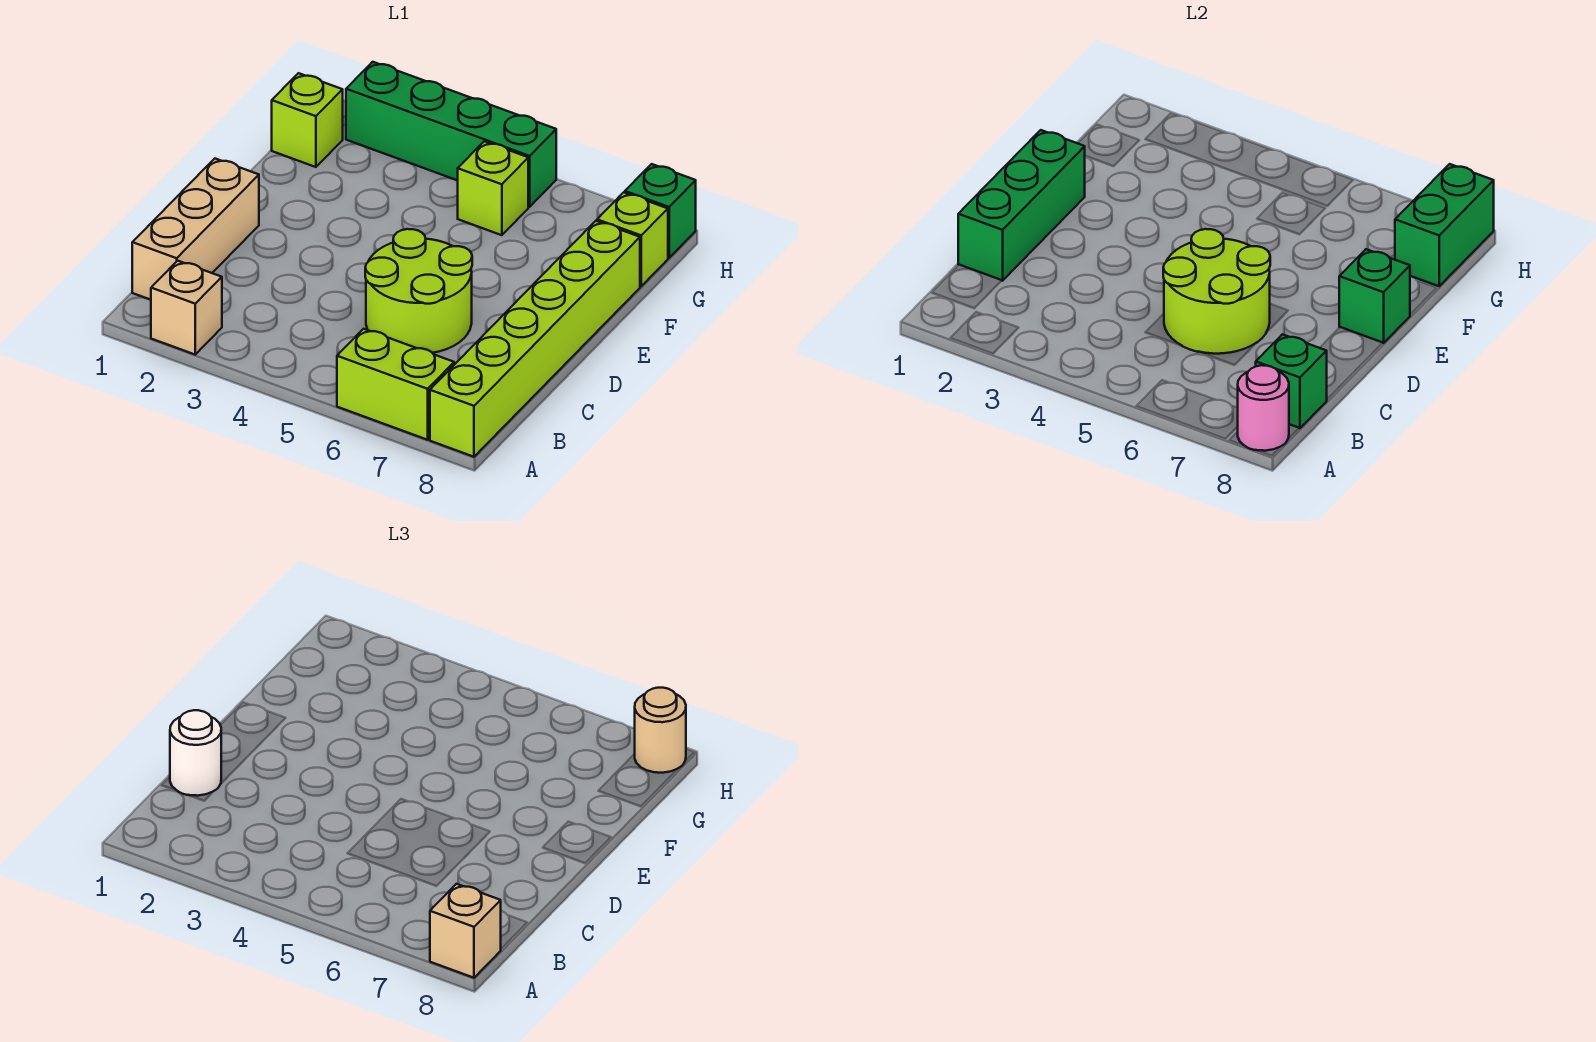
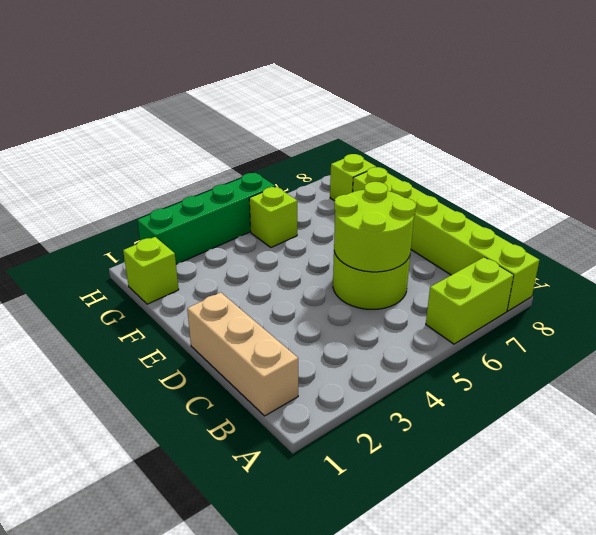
none -> tan 1x1 brick [151,261,222,354]
none -> green 1x1 brick [625,164,696,258]
none -> pink 1x1 round brick [1238,365,1289,451]

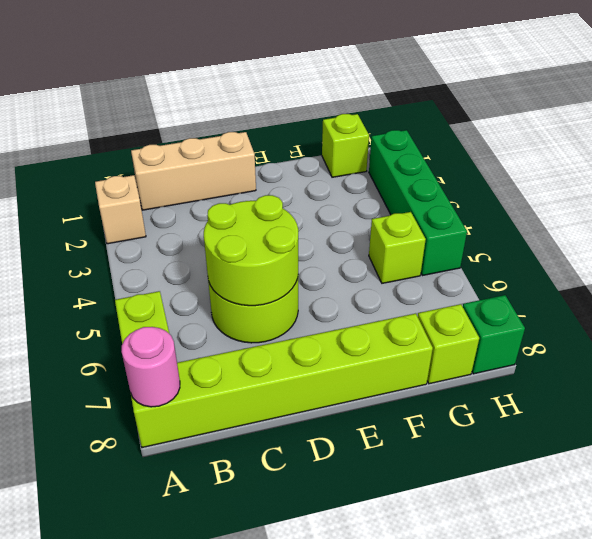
none -> green 1x1 brick [1256,334,1327,428]
none -> green 1x3 brick [958,130,1085,281]
none -> green 1x1 brick [1339,249,1410,343]

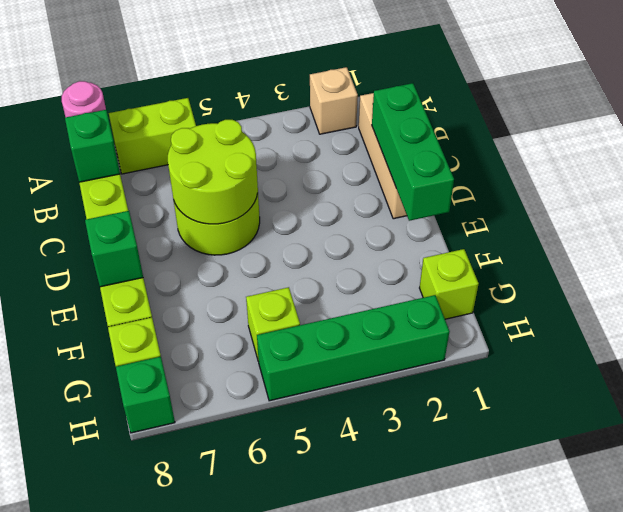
none -> green 1x2 brick [1395,164,1494,286]
none -> tan 1x1 brick [430,884,501,978]
none -> white 1x1 round brick [170,710,221,796]

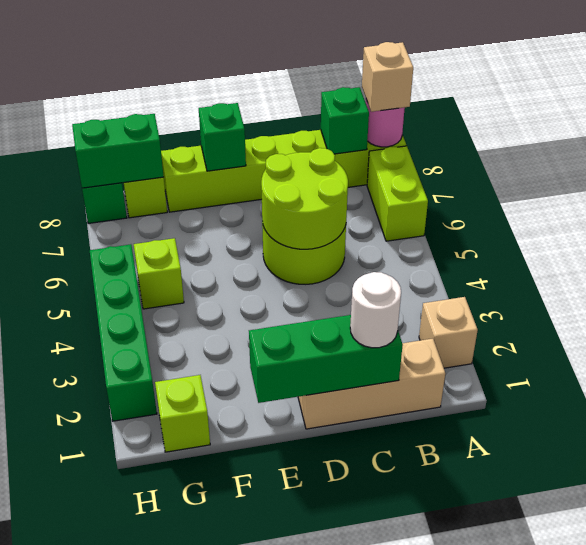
none -> tan 1x1 round brick [635,688,686,773]

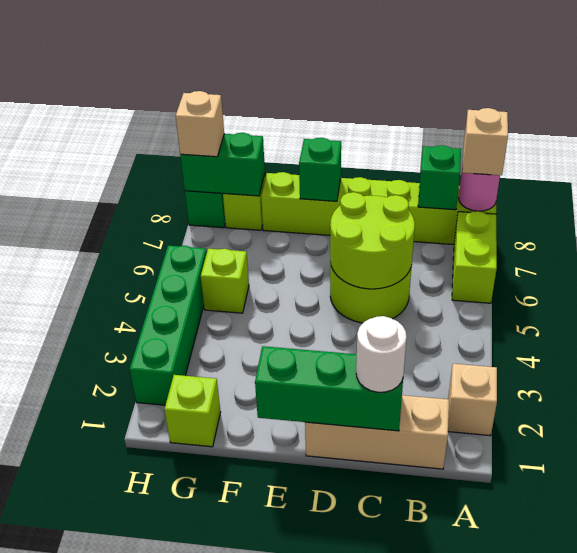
tan 1x1 brick [176,91,224,157] -> tan 1x1 round brick [635,688,686,773]

